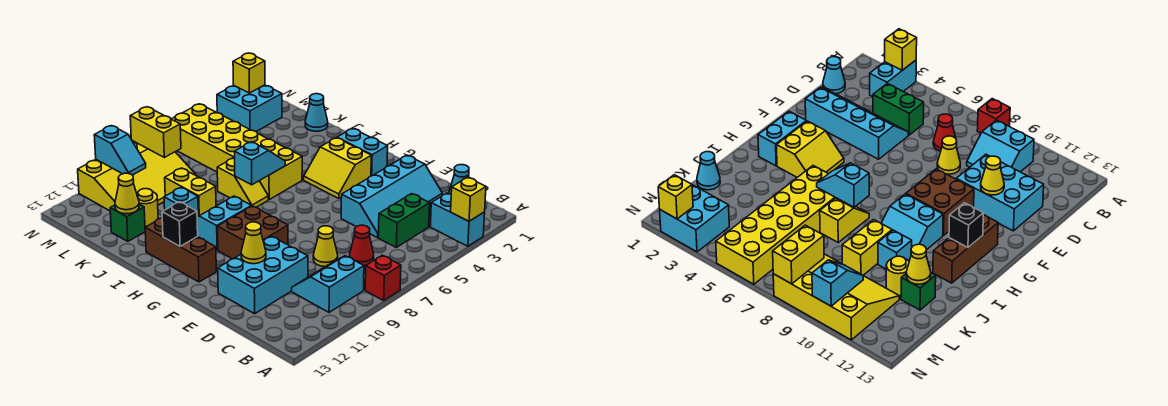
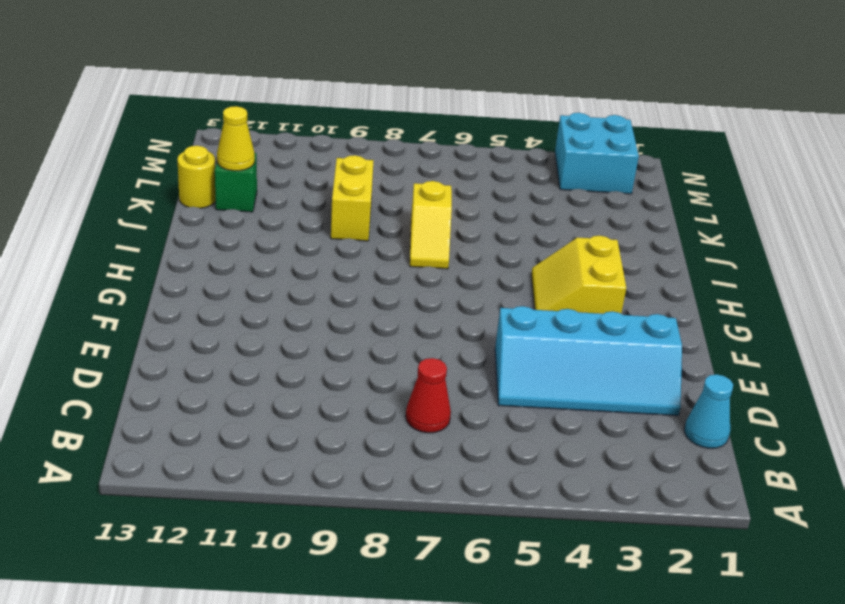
yellow 1x1 round brick [178,146,216,208] -> yellow 1x1 round brick moved to [137,189,158,227]
none -> cyan 1x2 brick [430,193,485,246]
none -> red 1x1 brick [365,255,401,300]
none -> cyan 2x2 slope [292,256,364,312]
none -> green 1x2 brick [378,194,430,247]

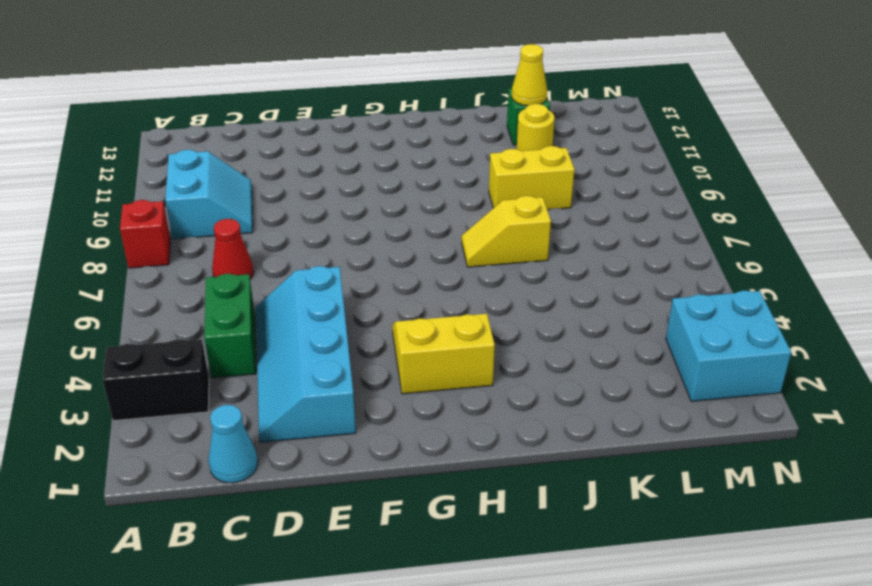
black 1x2 brick [103,339,209,421] -> cyan 1x2 brick [430,193,485,246]
none -> yellow 1x1 cone [313,226,338,267]
none -> cyan 2x3 brick [218,236,308,314]
none -> brown 2x2 brick [218,206,288,259]
none -> cyan 1x2 brick [337,128,388,176]

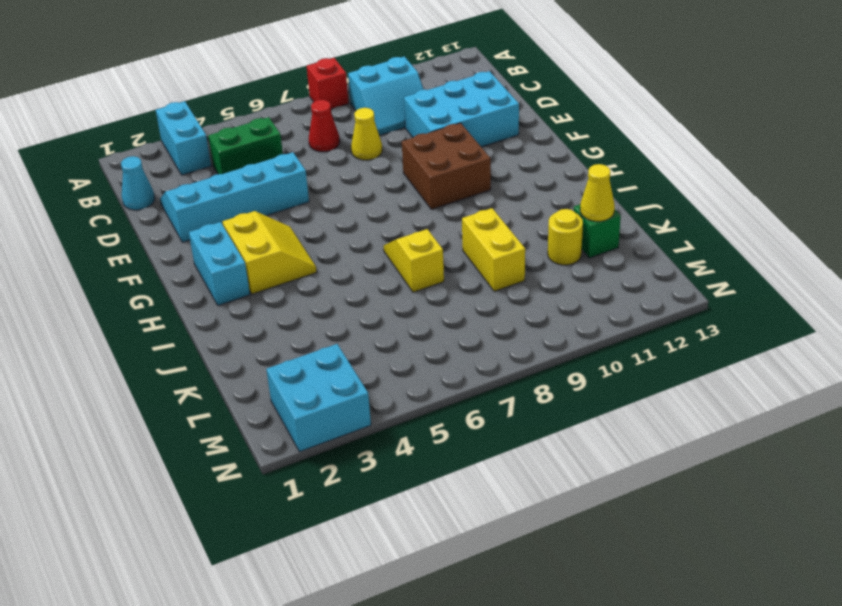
none -> brown 1x3 brick [145,218,216,282]
none -> cyan 2x2 slope [197,196,251,250]
none -> yellow 2x6 brick [172,104,302,199]
none -> cyan 1x1 brick [164,187,198,217]

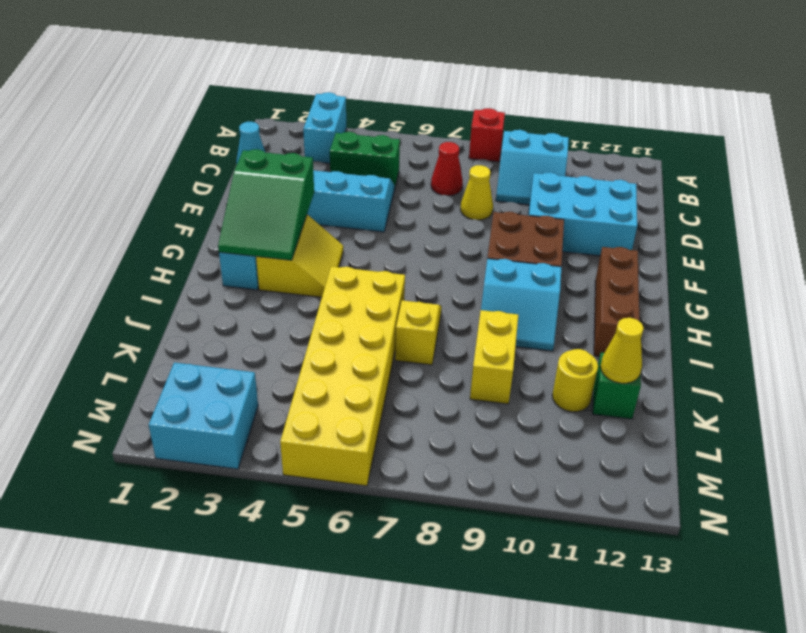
green 2x3 slope [218,149,314,260] -> none
none -> cyan 1x1 brick [164,187,198,217]
none -> cyan 1x1 cone [305,94,328,131]
none -> yellow 3x4 slope [78,141,197,211]
none -> yellow 1x1 brick [451,177,486,221]

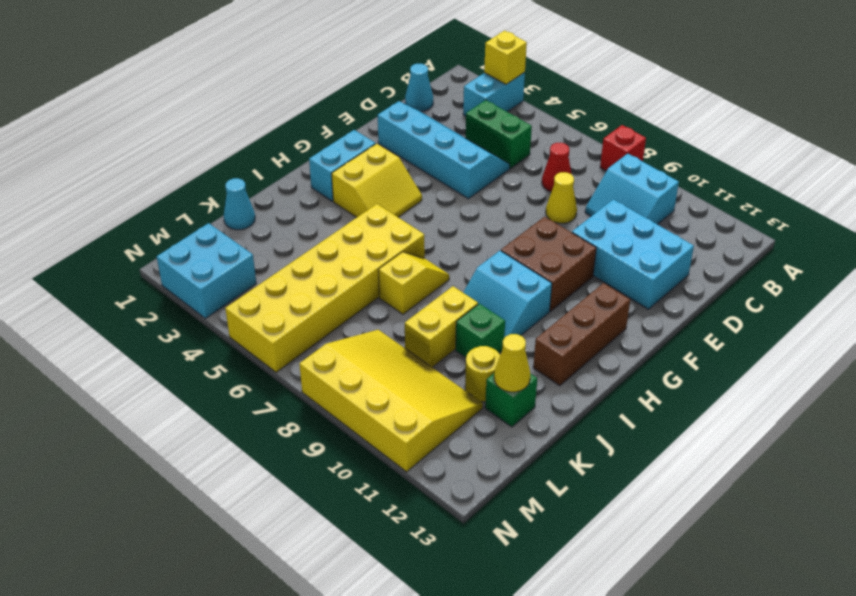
green 1x1 brick [456,304,505,358] -> cyan 1x1 brick [164,187,198,217]
none -> yellow 1x1 cone [241,222,266,264]
none -> black 1x1 brick [162,202,198,246]
none -> cyan 1x2 slope [234,142,285,185]
none -> yellow 1x2 brick [130,107,181,157]

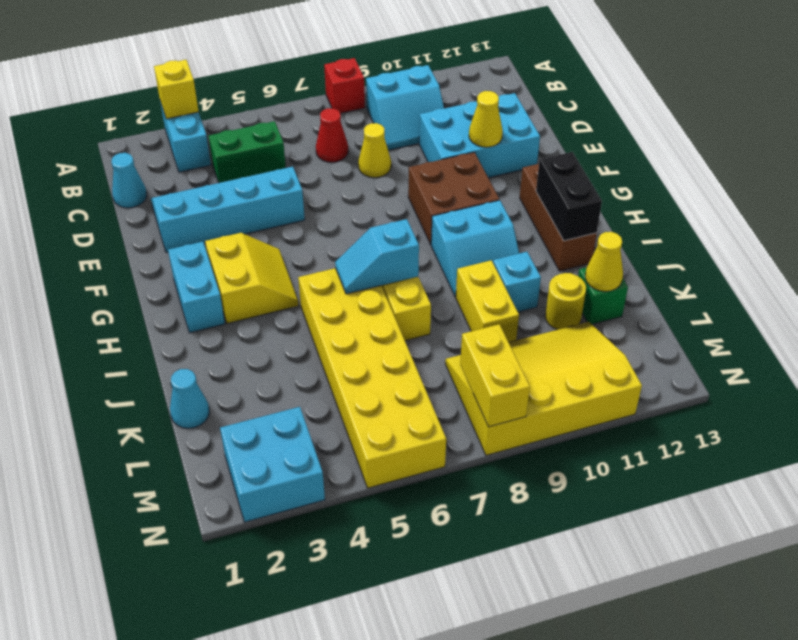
black 1x2 brick [536,152,602,241] -> black 1x1 brick [162,202,198,246]
none -> cyan 1x2 slope [94,126,146,175]
none -> yellow 1x1 brick [233,53,265,93]

